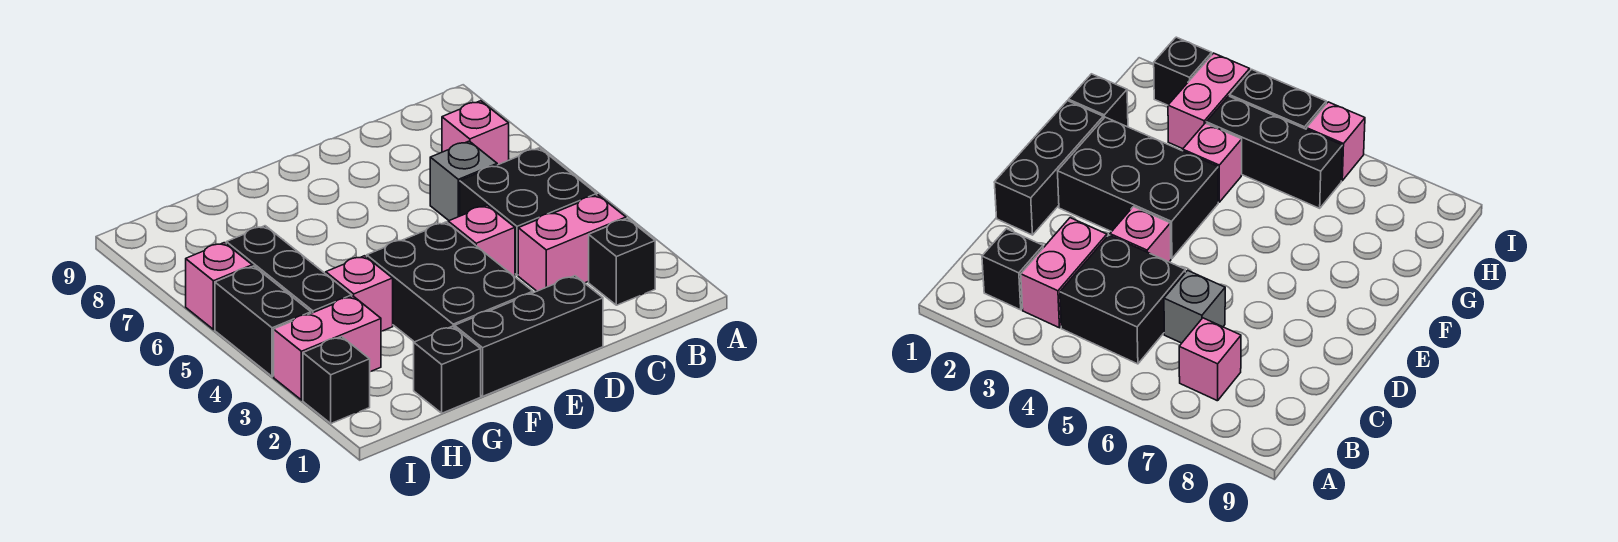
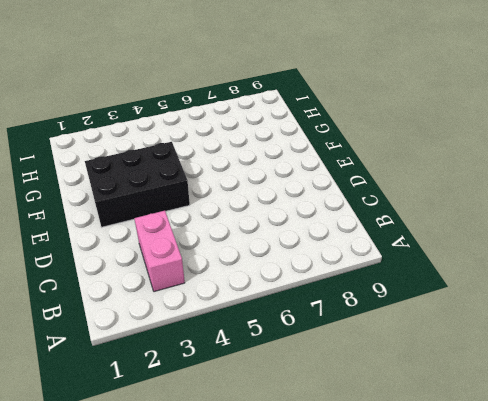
none -> black 1x1 brick [589,218,655,305]
none -> black 2x2 brick [460,148,597,275]
none -> pink 1x1 brick [442,101,509,165]

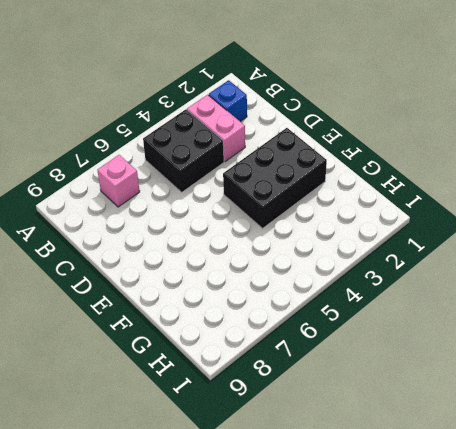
blue 1x1 brick [209,80,247,122] -> black 1x1 brick [589,218,655,305]
none -> grey 1x1 brick [430,141,497,221]
none -> black 1x3 brick [455,276,603,396]
none -> pink 1x1 brick [448,205,515,276]

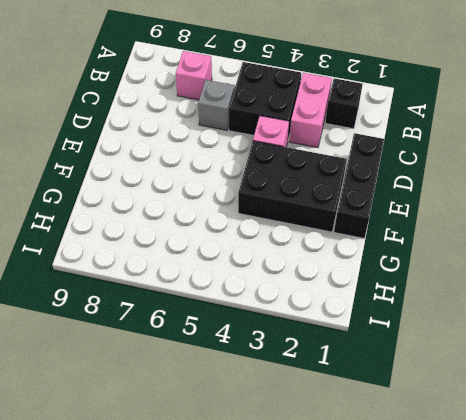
none -> black 1x1 brick [414,326,481,413]
none -> pink 1x1 brick [326,256,393,331]
none -> pink 1x2 brick [274,296,381,400]

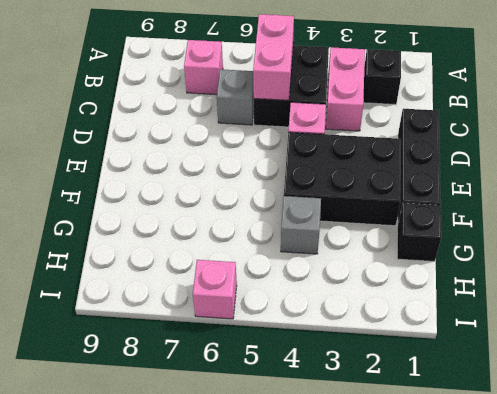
pink 1x2 brick [253,14,294,100] -> pink 1x2 brick moved to [274,296,381,400]
grey 1x1 brick [281,196,321,254] -> pink 1x1 brick [326,256,393,331]
none -> black 1x3 brick [226,226,352,313]
none -> black 1x1 brick [303,337,370,423]
none -> black 1x2 brick [215,266,311,377]

